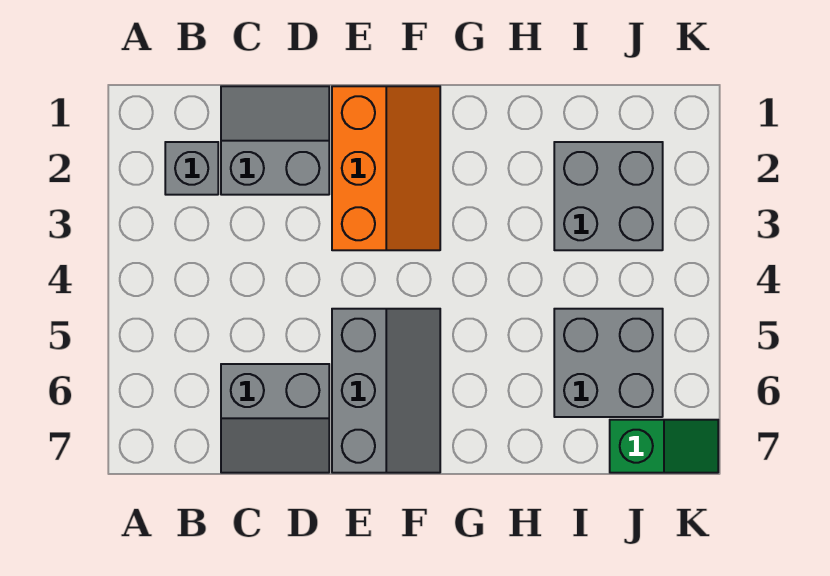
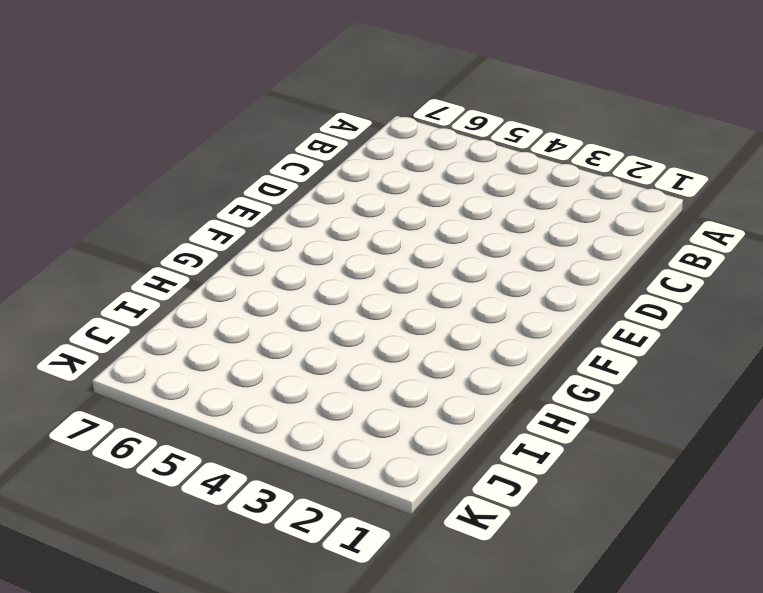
none -> grey 1x1 brick [165,142,218,195]
none -> grey 2x2 slope [221,86,329,195]

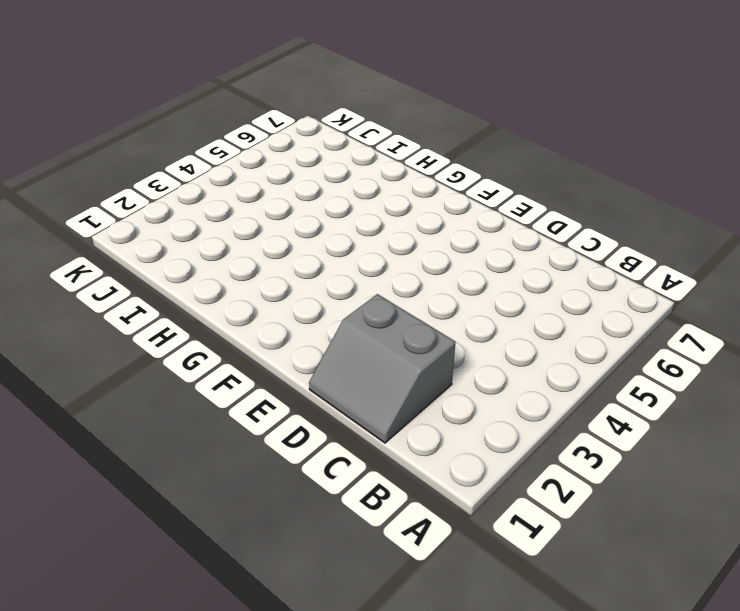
none -> grey 1x1 brick [165,142,218,195]
none -> grey 2x2 slope [221,364,329,473]

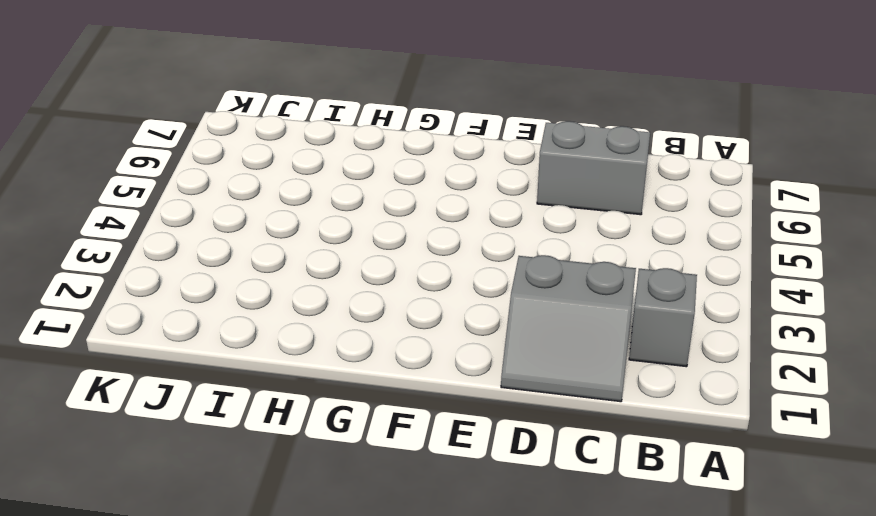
none -> orange 2x3 slope [332,86,440,250]
none -> grey 2x3 slope [332,309,440,473]

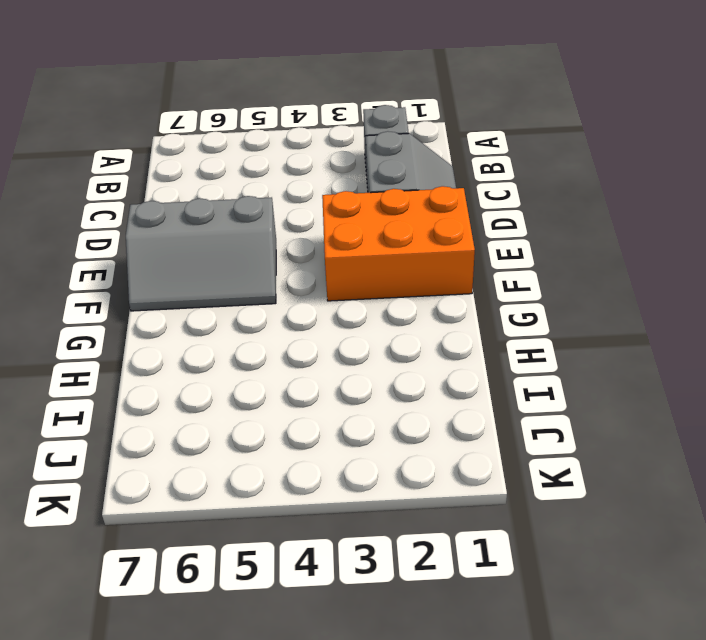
orange 2x3 brick [322,186,475,301] -> orange 2x3 slope [332,86,440,250]
none -> grey 2x2 slope [221,364,329,473]
none -> grey 2x2 brick [554,142,663,250]

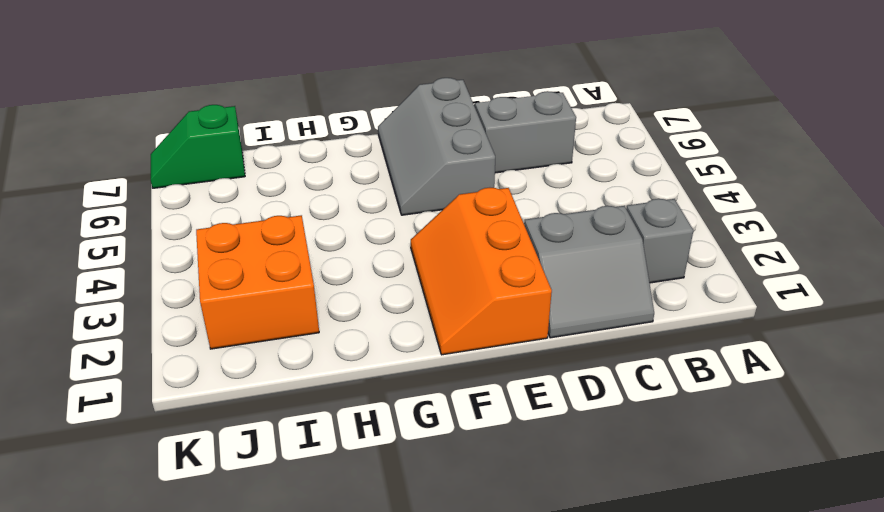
orange 2x2 brick [196,215,319,349] -> grey 2x2 brick [554,142,663,250]
none -> grey 2x2 brick [554,309,663,417]

